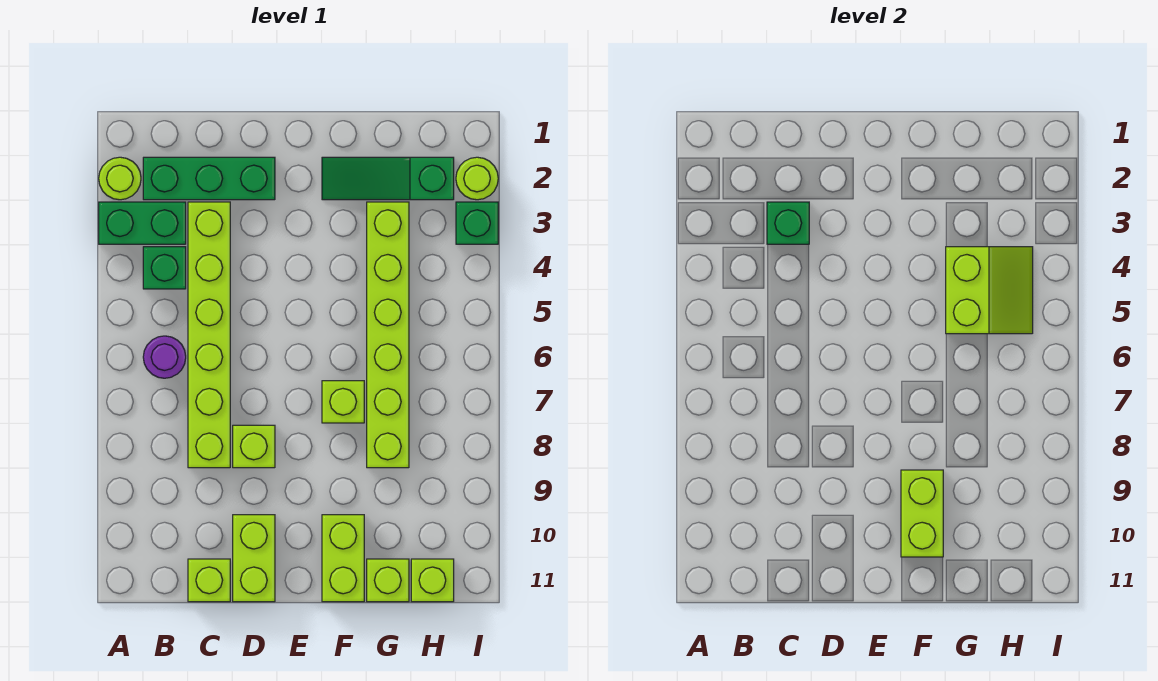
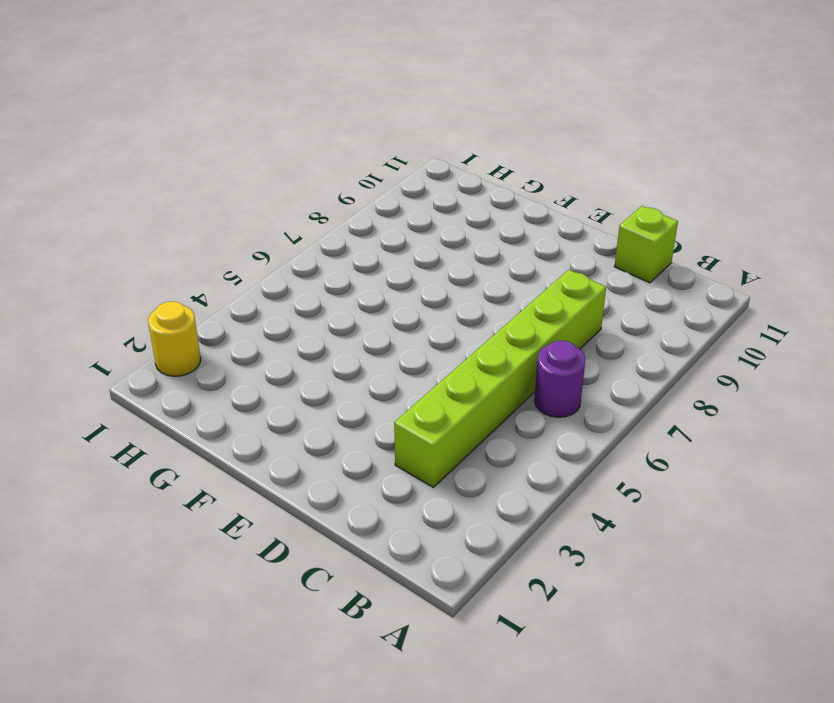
yellow 1x1 round brick [148,302,201,376] -> lime 1x1 round brick [456,157,498,200]
none -> lime 1x1 round brick [99,157,141,200]
none -> green 1x2 brick [99,202,186,244]
none -> green 1x3 brick [143,157,275,200]

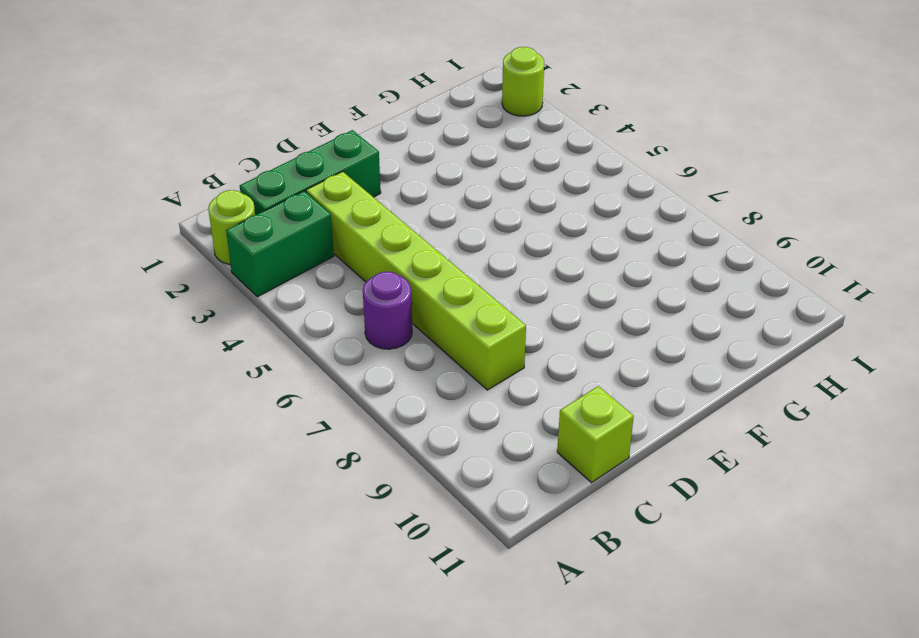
none -> green 1x1 brick [143,247,186,289]
none -> lime 1x1 brick [233,425,275,468]
none -> lime 1x2 brick [233,515,275,602]

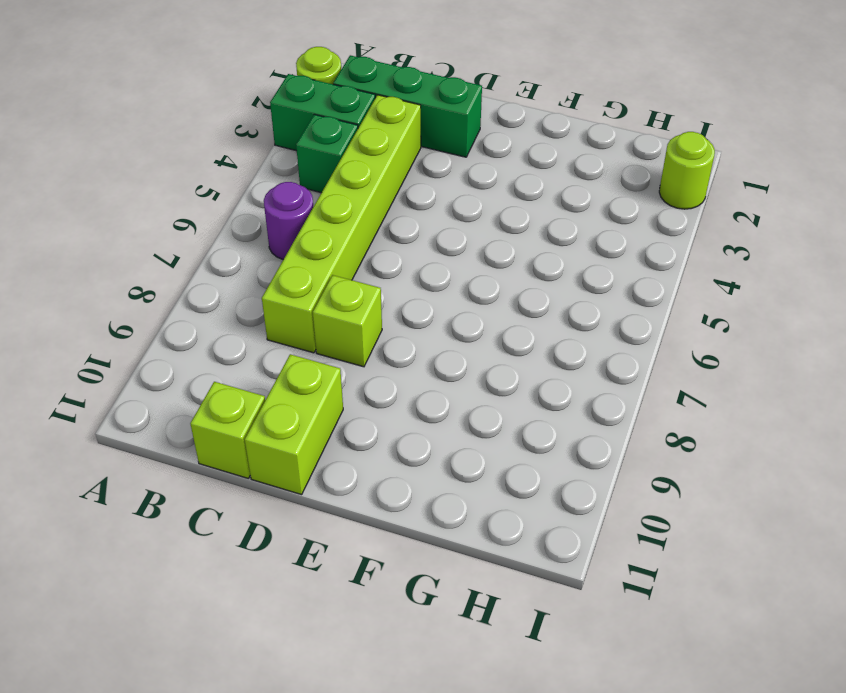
none -> green 1x3 slope [322,157,454,200]
none -> lime 1x1 brick [322,381,364,423]
none -> lime 1x2 brick [322,515,364,602]

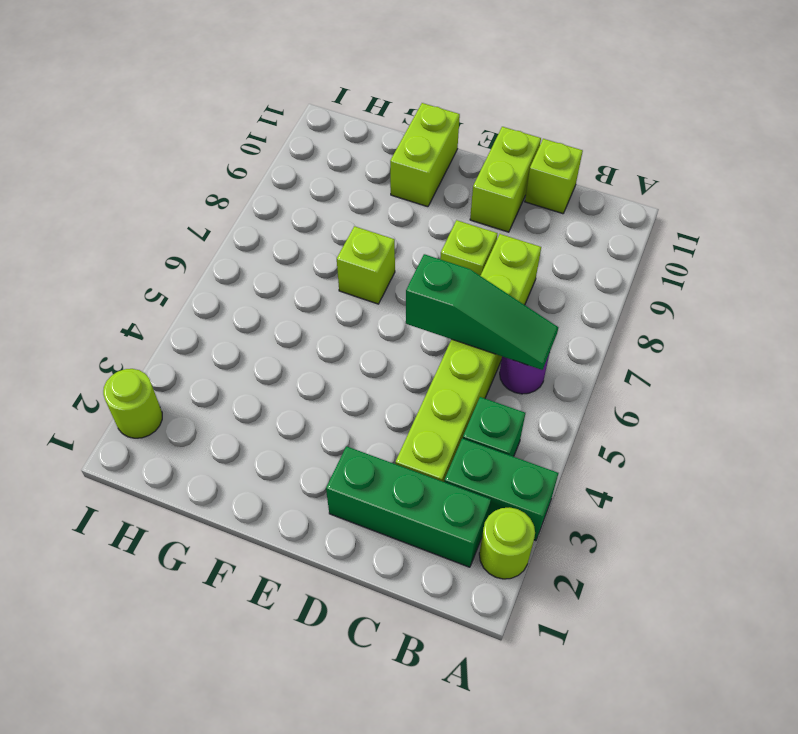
green 1x3 slope [406,254,558,370] -> green 1x3 slope moved to [322,157,454,200]
none -> lime 1x6 brick [367,202,409,468]
none -> lime 1x1 brick [367,559,409,602]
none -> lime 1x1 brick [411,559,454,602]

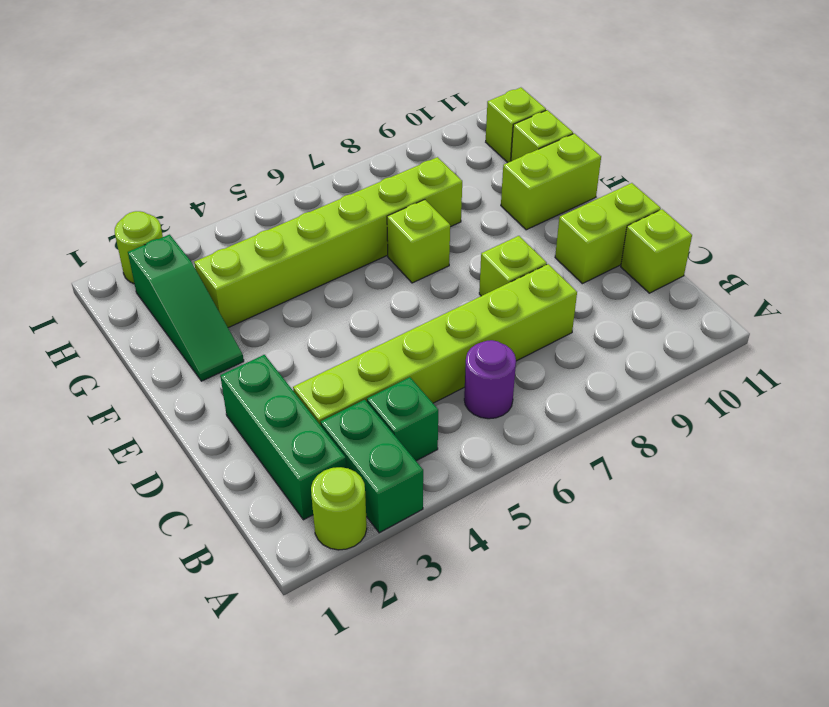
none -> green 1x1 brick [456,202,498,244]
none -> green 1x1 brick [767,202,809,244]
none -> lime 1x2 brick [901,470,943,557]

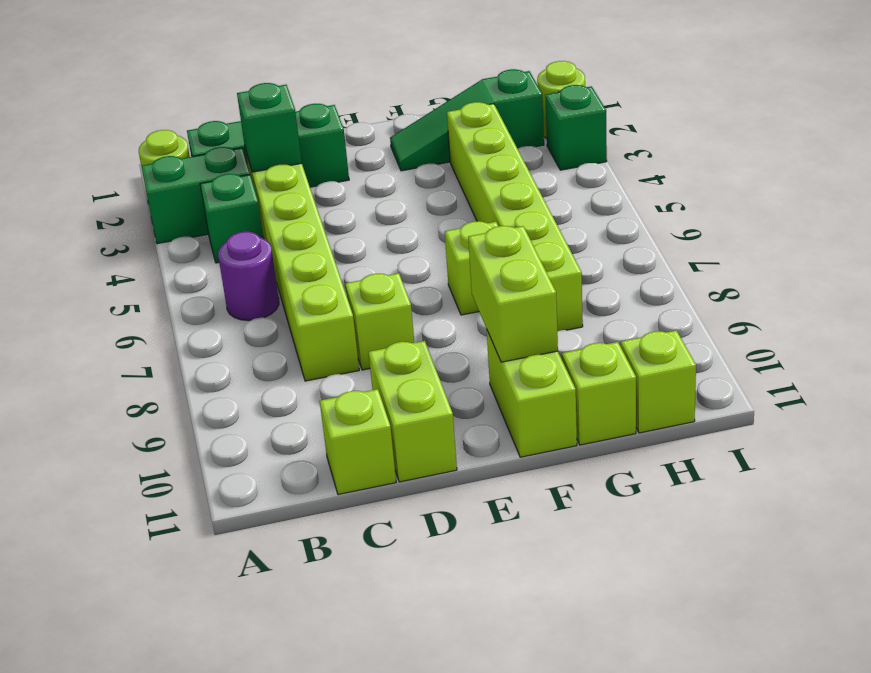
none -> lime 2x2 slope [946,247,1033,334]

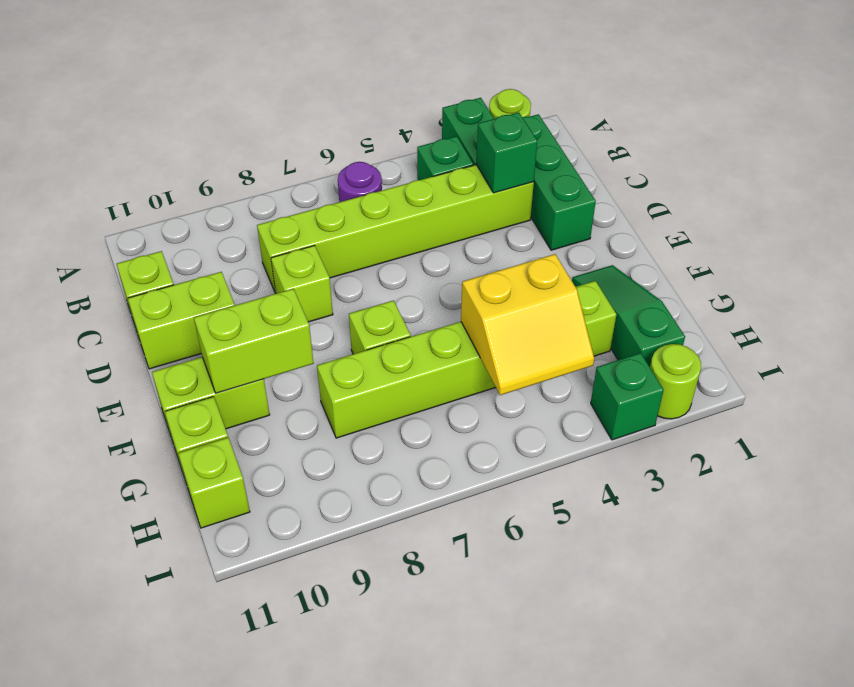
yellow 2x2 slope [461,254,594,395] -> lime 2x2 slope [946,247,1033,334]

